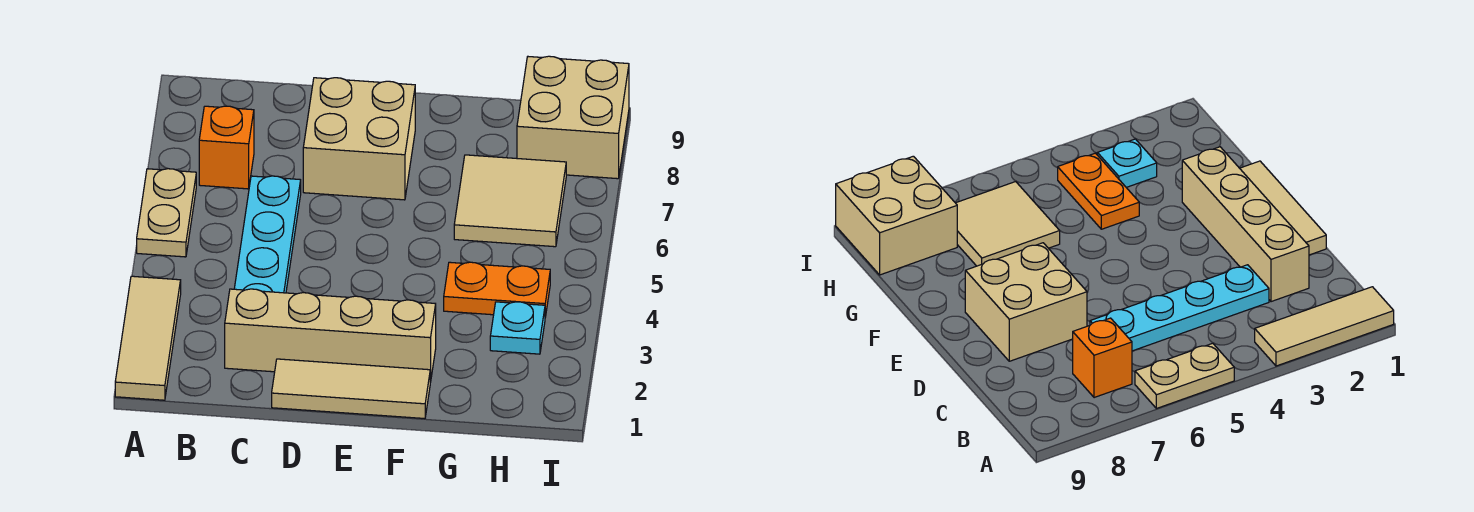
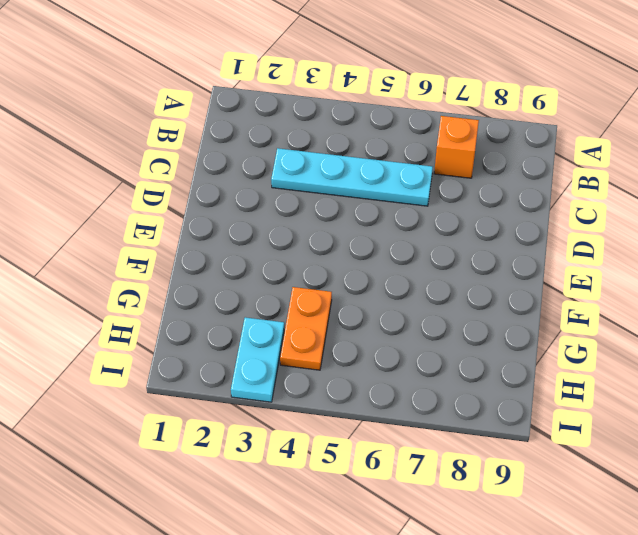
cyan 1x2 plate [231,317,284,402] -> cyan 1x1 plate [490,302,545,354]
none -> tan 1x3 tile [115,276,181,400]
none -> tan 1x2 plate [137,169,196,257]

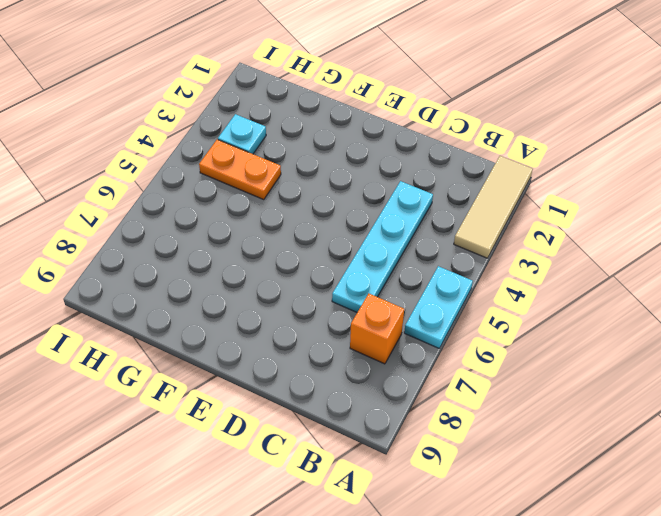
cyan 1x2 plate [404,266,473,348] -> tan 1x2 plate [137,169,196,257]
none -> tan 1x4 brick [225,289,436,382]
none -> tan 1x3 tile [272,359,430,419]

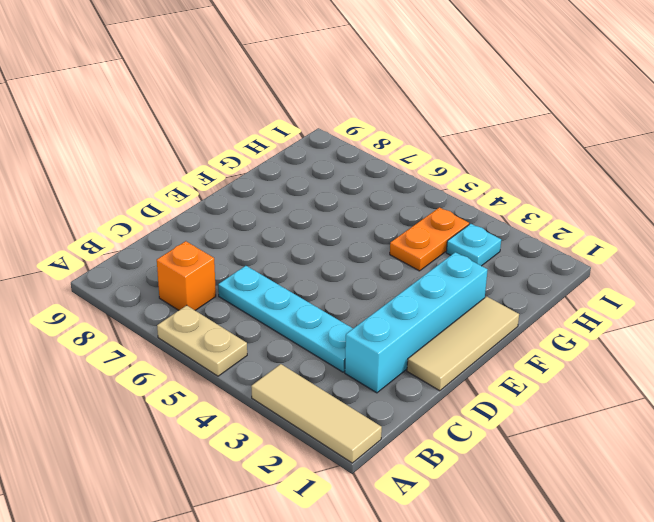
cyan 1x4 brick [345,252,487,393] -> tan 1x4 brick [225,289,436,382]
none -> tan 2x2 brick [303,78,415,200]
none -> tan 2x2 tile [454,155,566,247]

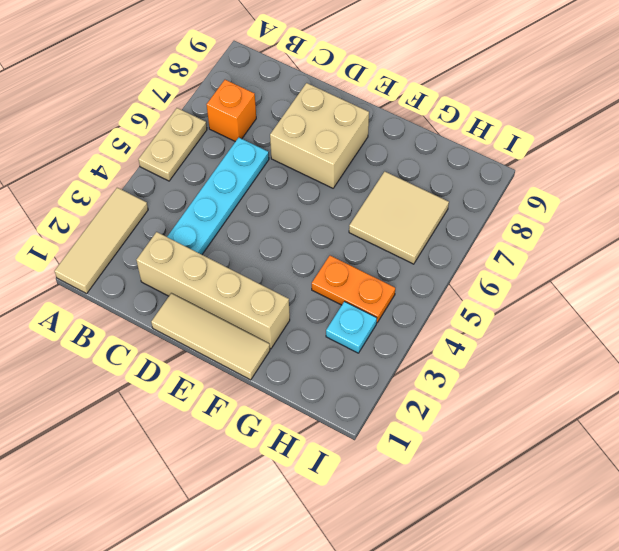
none -> tan 2x2 brick [517,56,629,179]

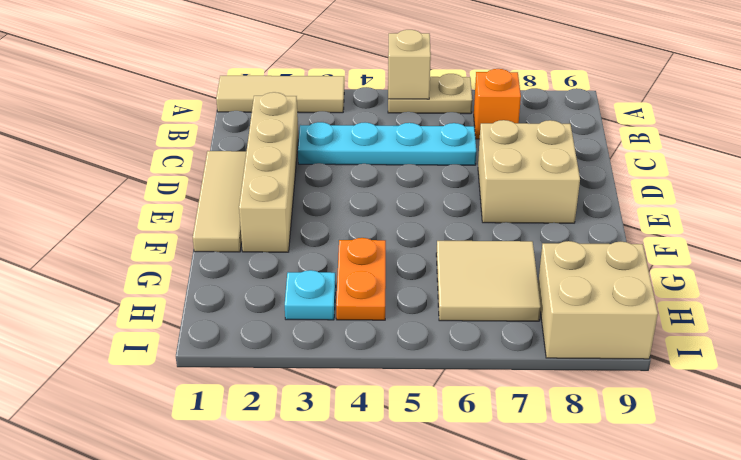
tan 1x1 brick [388,30,431,99] -> none

